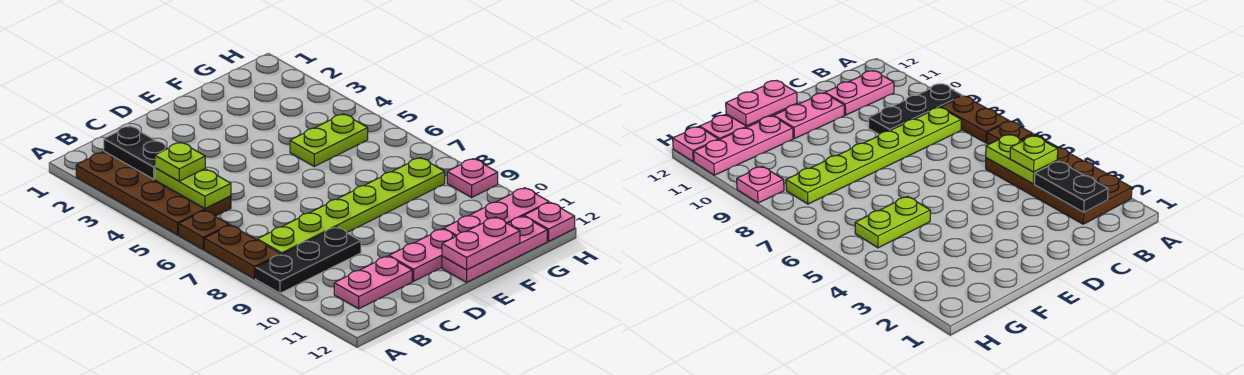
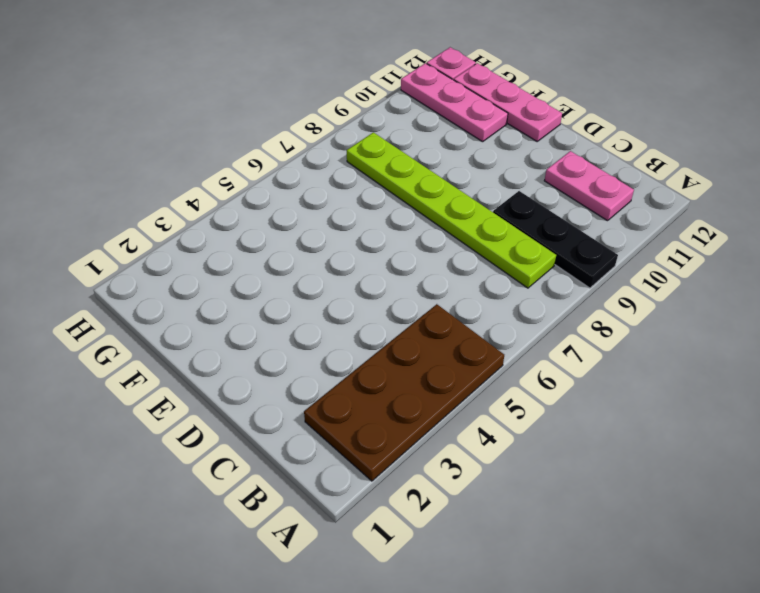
none -> brown 1x1 plate [179,211,229,249]
none -> brown 1x2 plate [204,225,281,279]
none -> pink 1x2 plate [389,229,456,281]

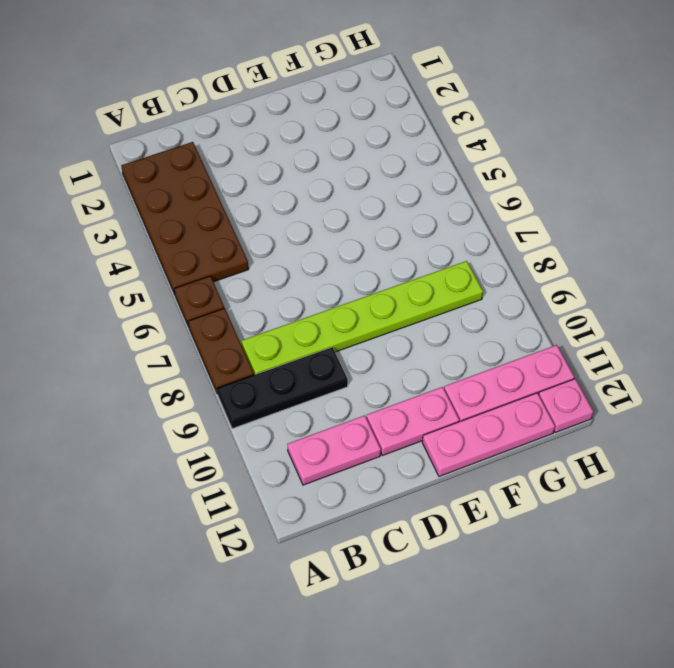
none -> lime 1x2 plate [290,114,368,166]
none -> pink 1x1 plate [447,159,498,197]
none -> black 1x2 plate [104,126,168,179]

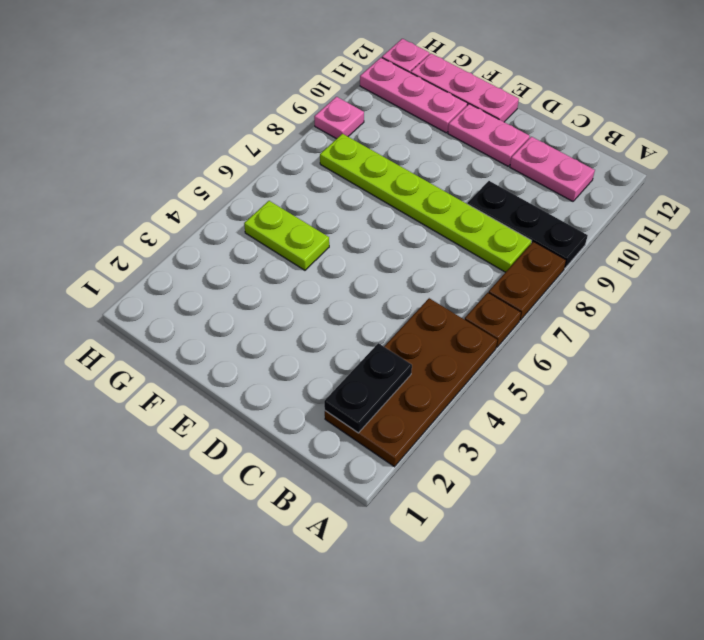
none -> lime 1x2 plate [155,168,231,209]
none -> pink 1x2 plate [442,217,520,270]
none -> lime 1x1 plate [155,142,205,181]

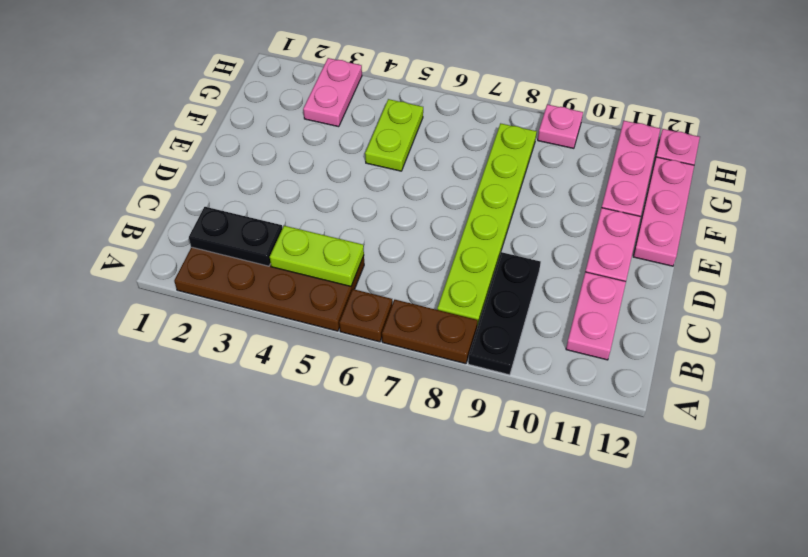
pink 1x2 plate [303,58,362,127] -> pink 1x2 plate moved to [442,217,520,270]
none -> lime 1x1 plate [155,142,205,181]

